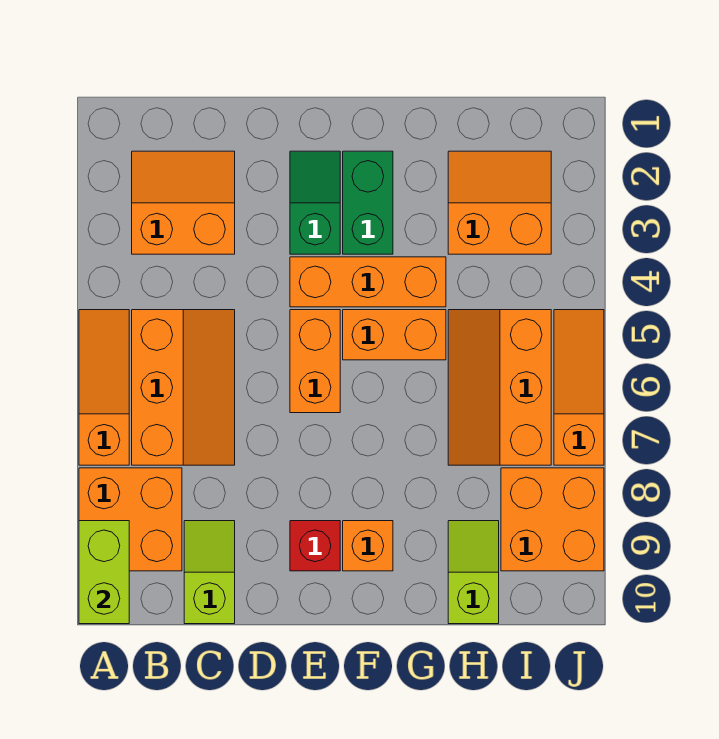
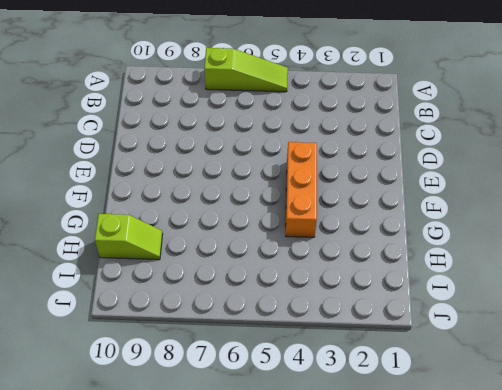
lime 1x3 slope [204,48,288,92] -> orange 1x3 slope [79,310,129,465]
none -> orange 2x2 brick [79,468,182,571]
none -> orange 2x2 slope [132,151,235,254]
none -> orange 2x3 slope [132,310,235,465]

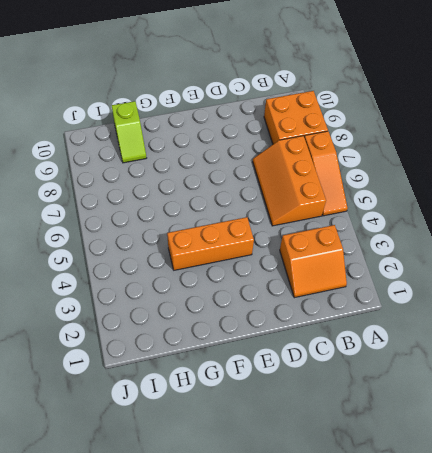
none -> lime 1x2 slope [184,521,235,624]
none -> green 1x2 slope [290,151,340,254]
none -> orange 1x2 brick [290,310,340,413]

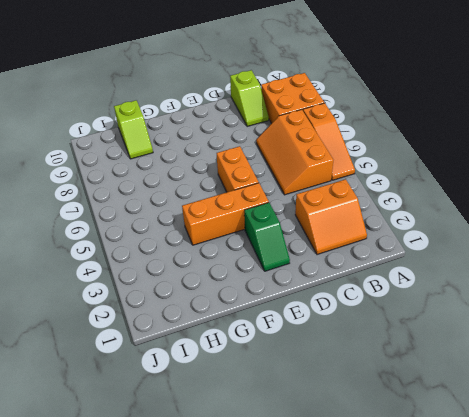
none -> red 1x1 brick [290,521,340,571]
none -> green 1x2 brick [343,151,393,254]
none -> orange 1x2 brick [343,310,446,360]

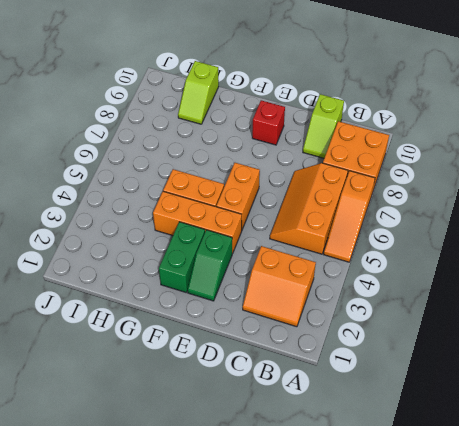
none -> orange 1x1 brick [343,521,393,571]
none -> orange 2x2 slope [448,151,551,254]
none -> orange 2x3 slope [448,310,551,465]

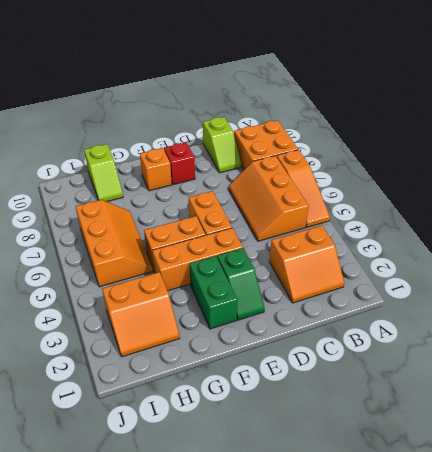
none -> orange 2x2 brick [501,468,604,571]
none -> orange 1x3 slope [554,310,604,465]
none -> lime 1x2 brick [79,521,129,624]

